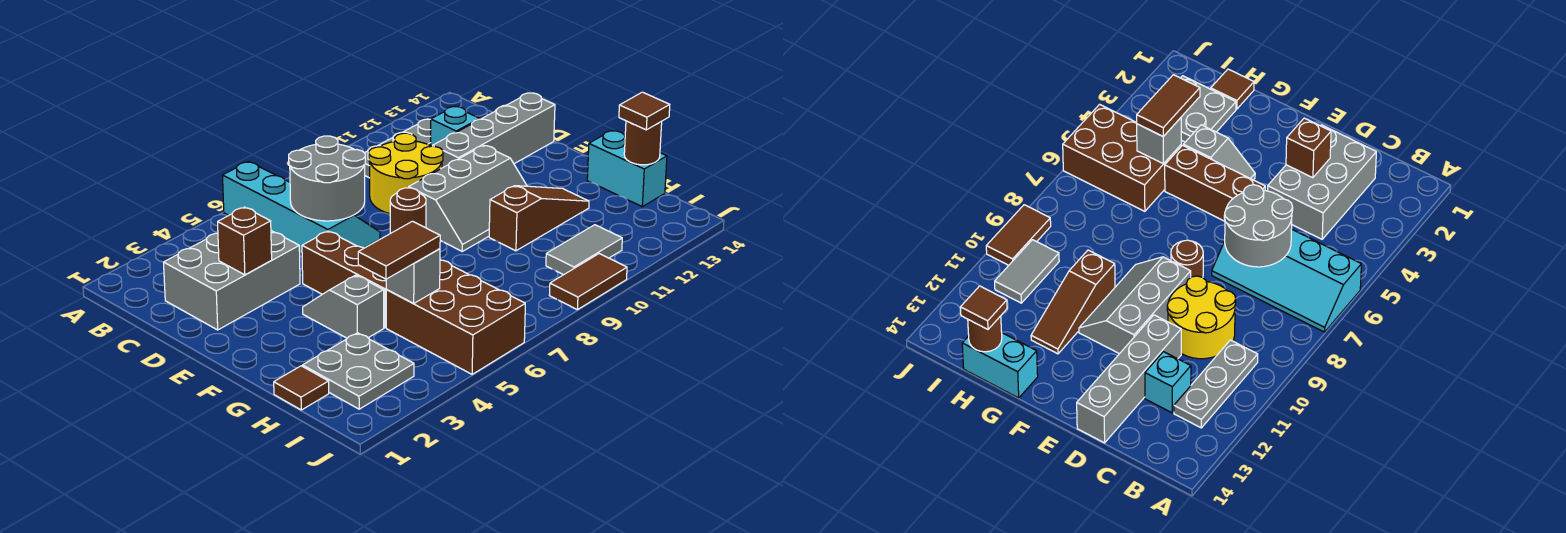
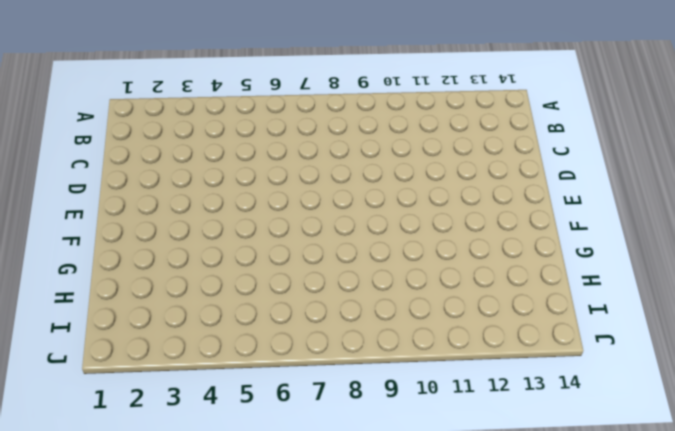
none -> cyan 2x4 slope [223,162,380,254]
none -> grey 1x3 plate [365,119,431,178]
none -> grey 2x3 brick [164,231,300,330]

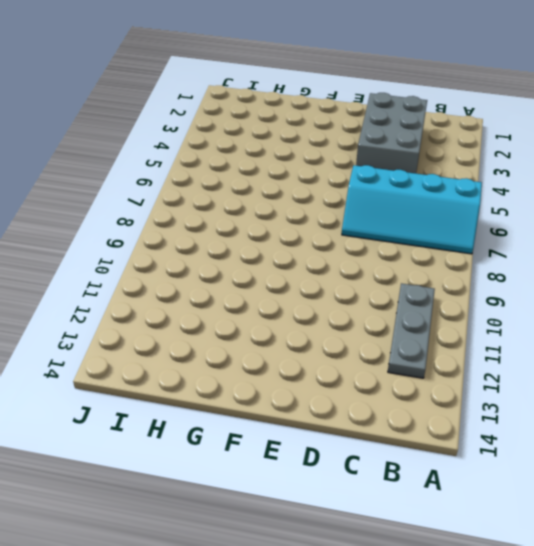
none -> yellow 2x2 round brick [369,133,443,214]
none -> cyan 1x1 brick [431,107,479,146]
none -> grey 1x4 brick [433,93,555,168]

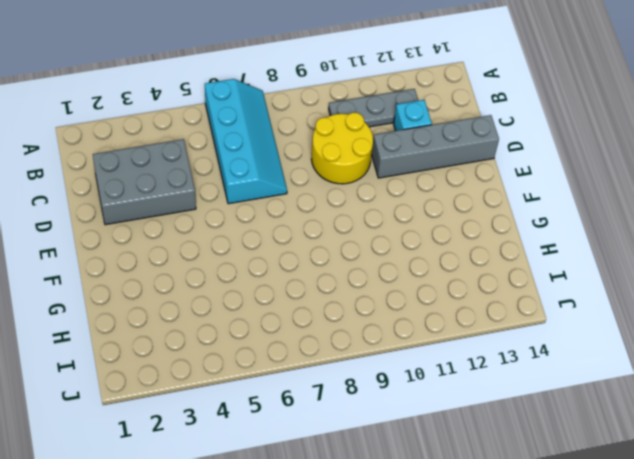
none -> brown 1x3 brick [302,231,386,328]
none -> brown 1x1 round brick [390,188,426,233]
none -> grey 2x3 slope [409,145,527,251]

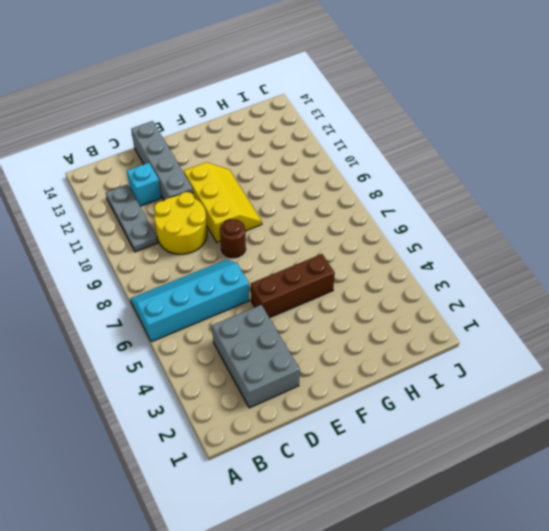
yellow 2x3 slope [184,162,262,242] -> grey 2x3 slope [409,145,527,251]
none -> grey 1x2 slope [303,275,384,338]
none -> brown 1x3 slope [489,186,589,251]
none -> cyan 1x2 brick [587,131,667,207]

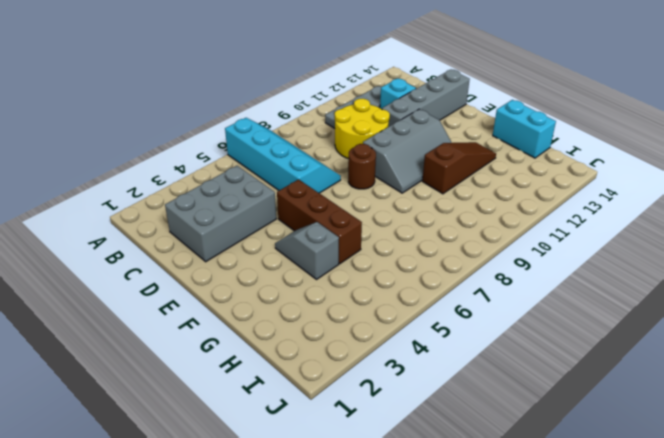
none -> brown 1x1 tile [274,366,329,410]
none -> grey 2x2 plate [303,333,414,409]
none -> brown 2x3 brick [386,260,525,374]

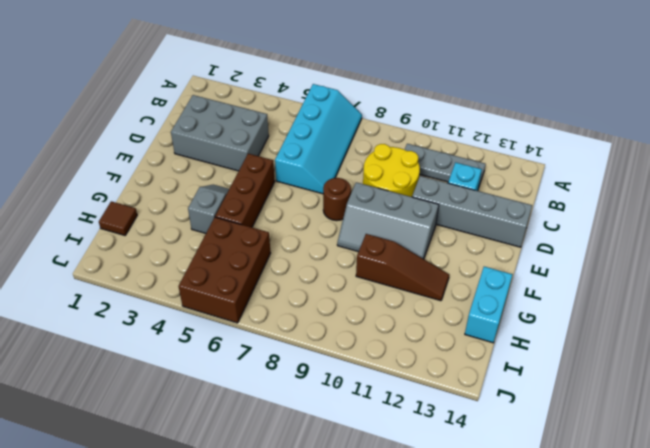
none -> grey 2x2 plate [303,333,414,409]
none -> grey 1x2 tile [546,225,622,275]
none -> brown 1x2 tile [549,254,627,310]

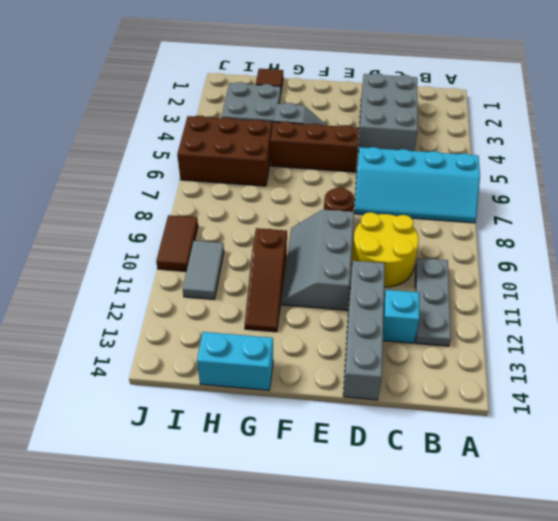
none -> grey 2x2 round brick [289,136,365,221]
none -> brown 1x1 brick [218,207,272,275]
none -> grey 1x1 brick [386,249,440,303]

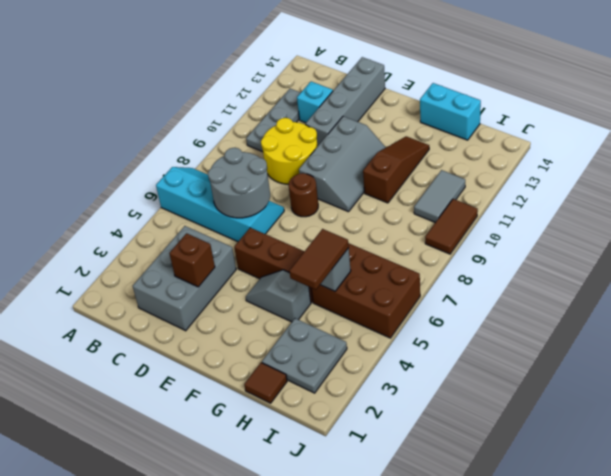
none -> brown 1x1 round brick [624,121,662,165]
none -> brown 1x1 tile [619,92,670,130]

